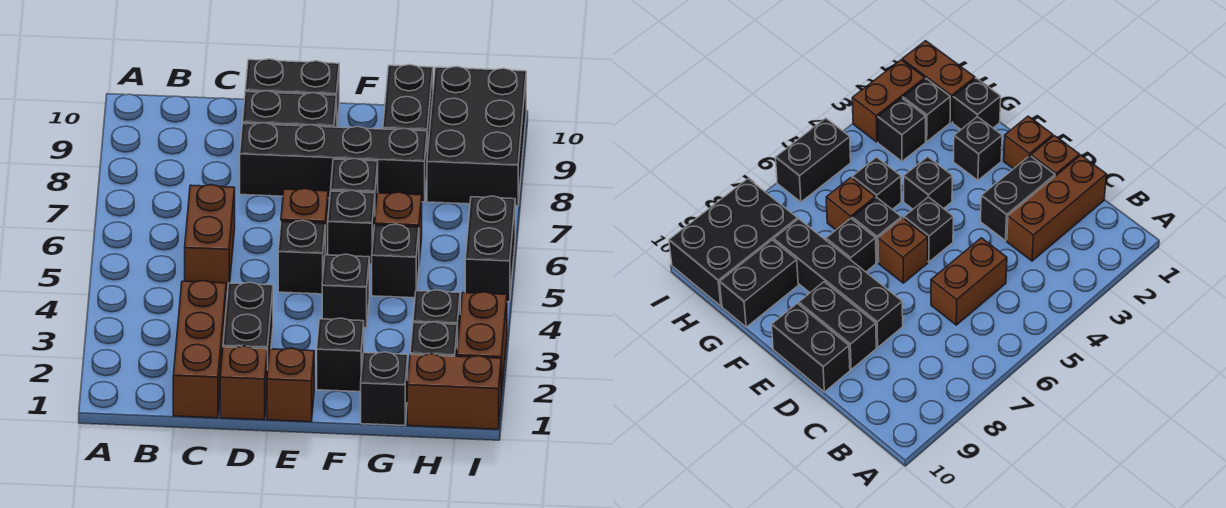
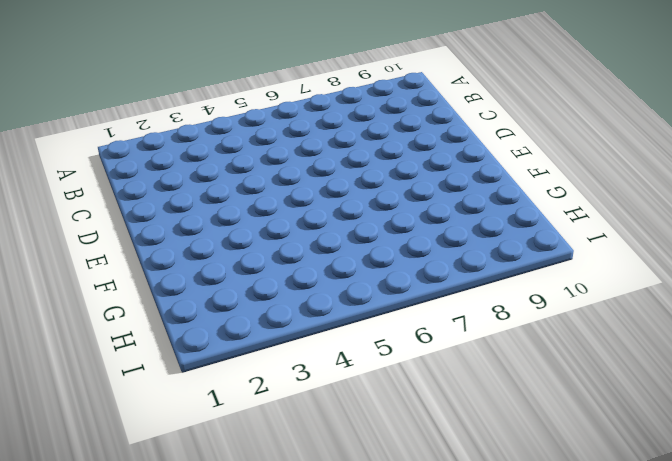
none -> brown 1x3 brick [173,281,226,418]
none -> brown 1x2 brick [185,185,235,290]
none -> brown 1x1 brick [220,346,267,420]

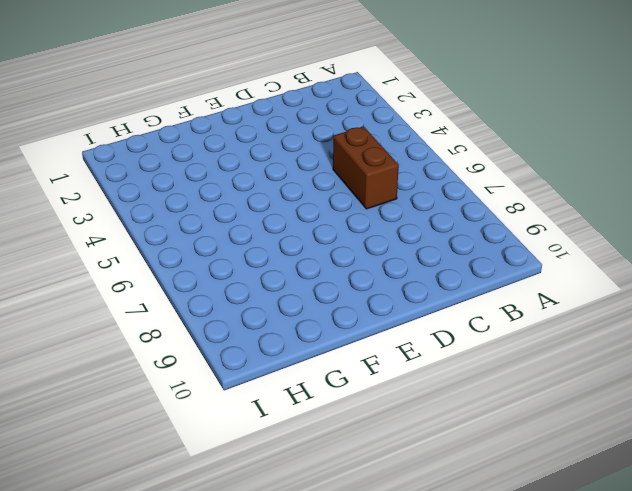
none -> brown 1x3 brick [173,281,226,418]
none -> brown 1x1 brick [220,346,267,420]
none -> black 1x2 brick [223,282,273,374]

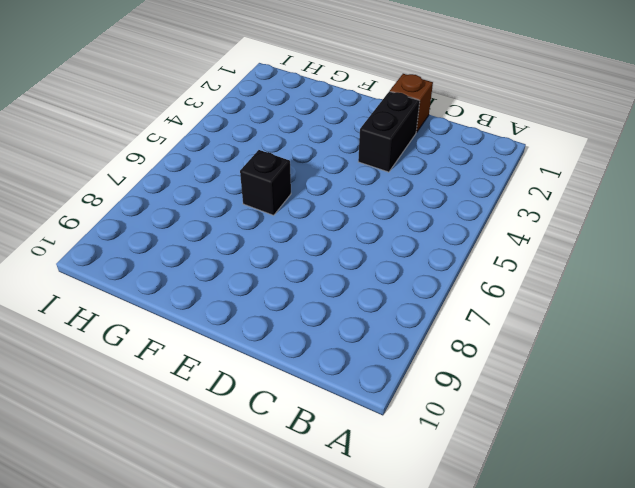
none -> brown 1x3 brick [173,281,226,418]
none -> brown 1x2 brick [185,185,235,290]
none -> black 1x4 brick [240,123,427,202]

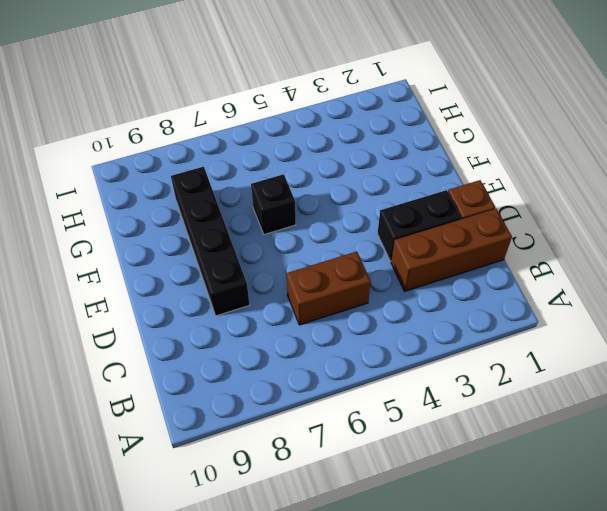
none -> black 1x2 brick [243,91,337,127]
none -> black 1x2 brick [245,59,339,125]
none -> brown 1x1 brick [267,348,314,422]

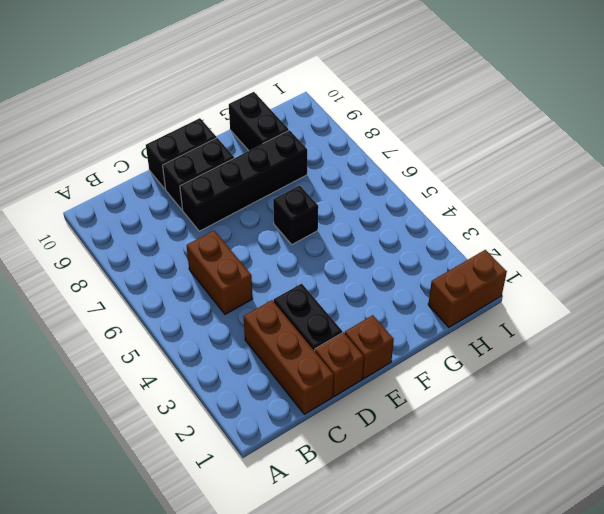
none -> black 1x1 brick [278,220,325,294]
none -> brown 1x1 brick [281,189,328,255]
none -> black 1x1 brick [317,318,364,392]

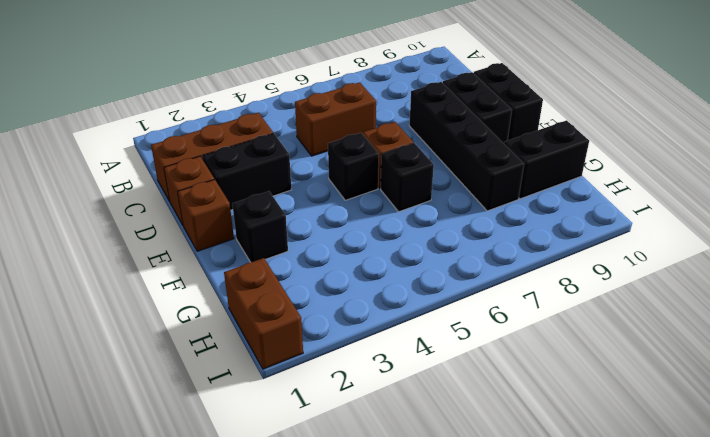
none -> black 1x1 brick [322,254,369,328]
none -> black 1x1 brick [331,159,378,213]
none -> black 1x1 brick [361,352,408,426]

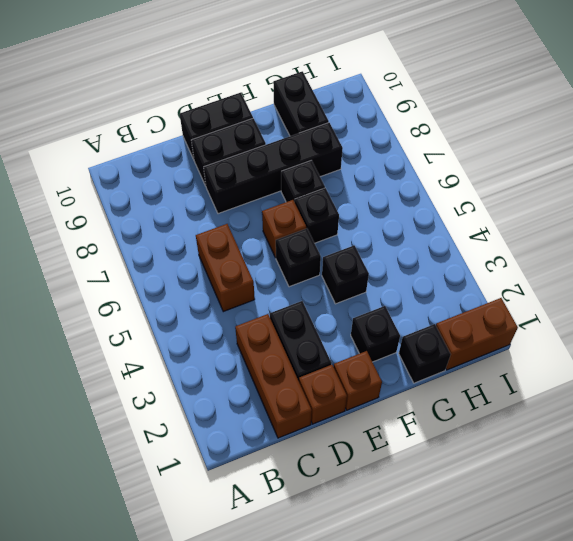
none -> black 1x1 brick [372,224,419,298]
none -> brown 1x1 brick [375,192,422,261]
none -> black 1x1 brick [410,322,457,356]

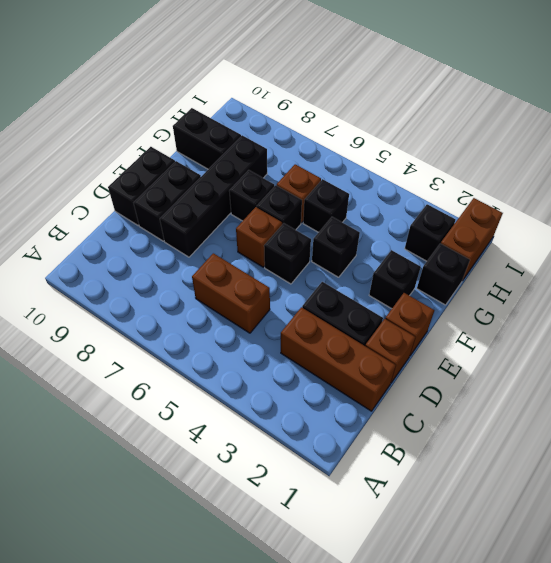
none -> black 1x1 brick [413,290,460,349]
none -> black 2x3 brick [427,67,526,206]
none -> brown 1x2 brick [457,292,507,397]

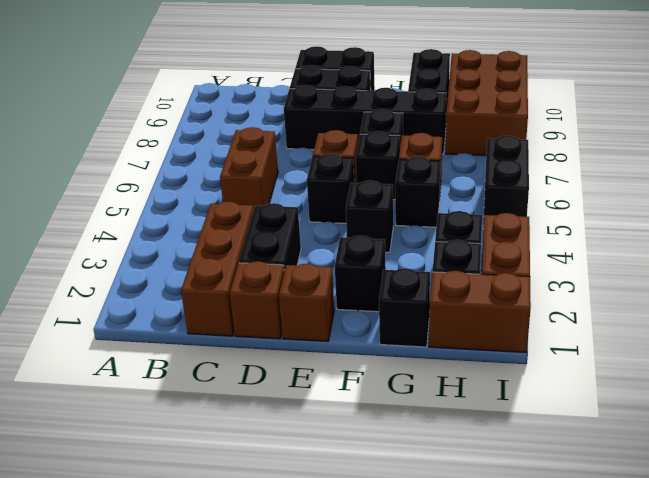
brown 2x3 brick [446,50,528,156] -> black 2x3 brick [427,67,526,206]

